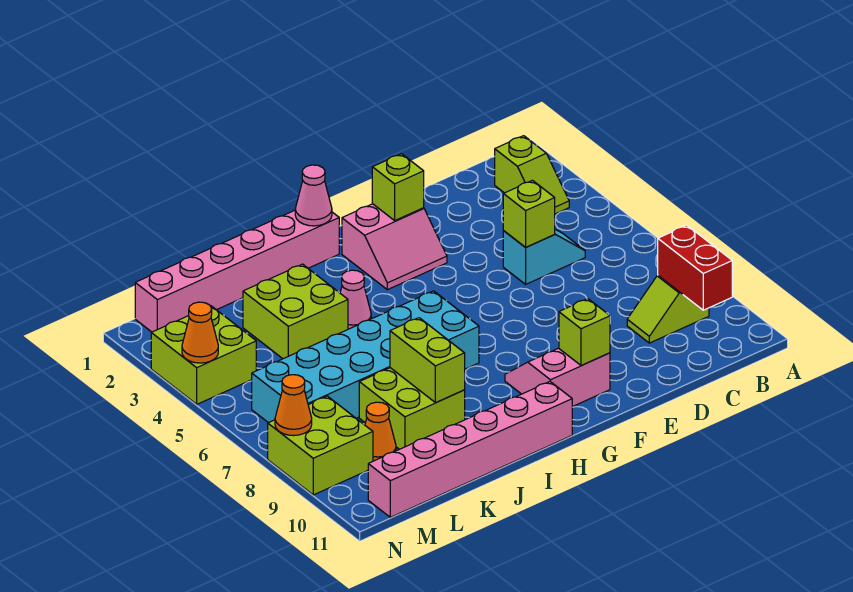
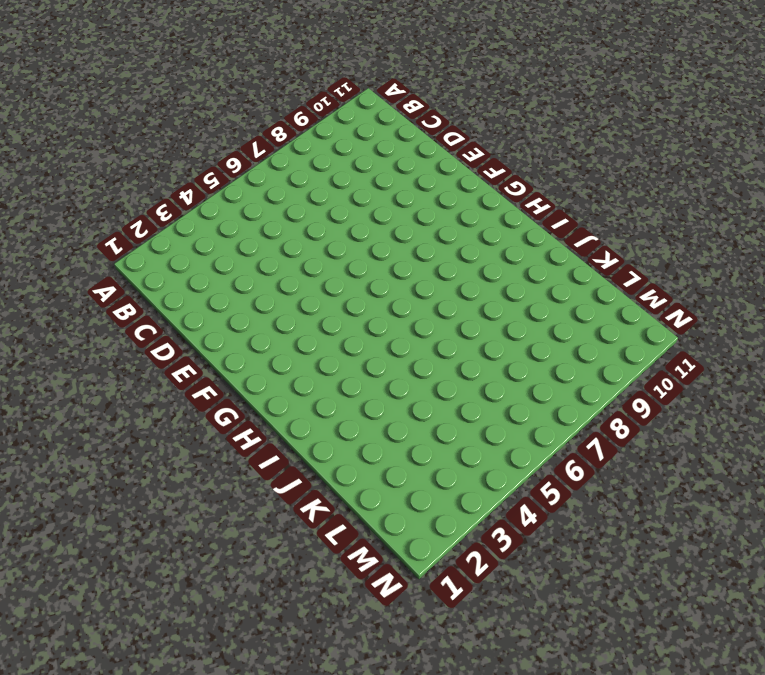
none -> lime 1x2 slope [494,136,569,214]
none -> lime 1x2 slope [627,276,709,343]
none -> cyan 1x2 slope [503,229,585,284]

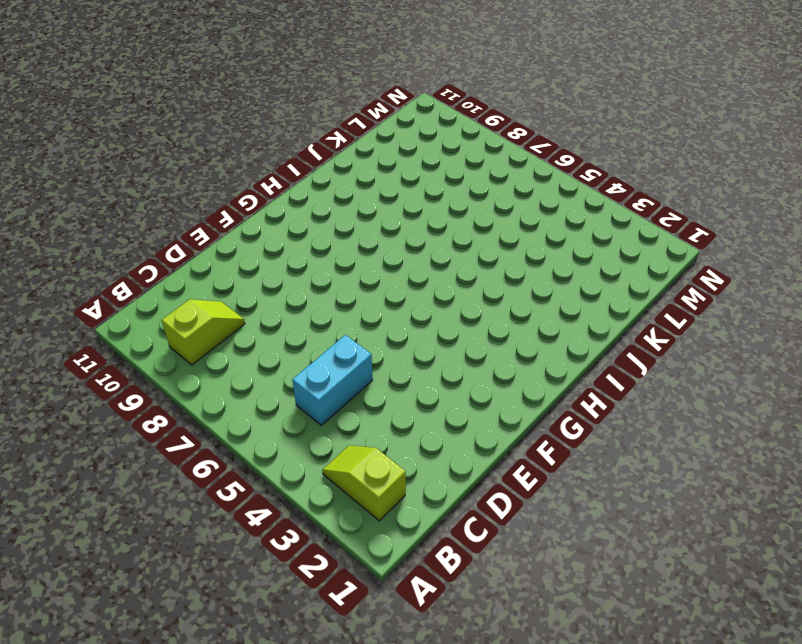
cyan 1x2 brick [292,335,373,425] -> cyan 1x2 slope [503,229,585,284]
none -> pink 2x2 slope [342,204,447,290]
none -> pink 2x2 slope [505,348,610,407]
none -> pink 1x6 brick [135,210,339,332]

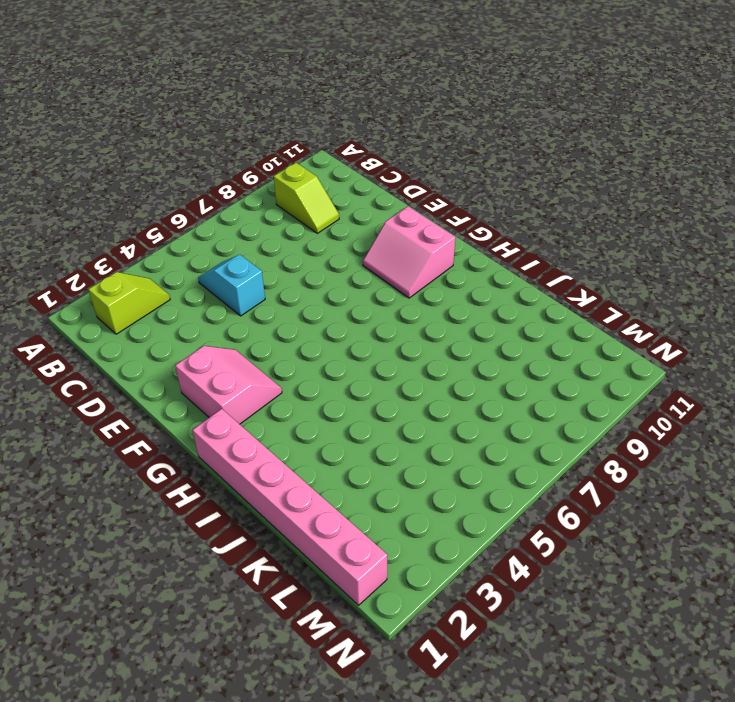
none -> cyan 2x6 brick [252,291,479,423]
none -> pink 1x6 brick [368,382,572,517]
none -> pink 1x1 cone [340,270,371,329]

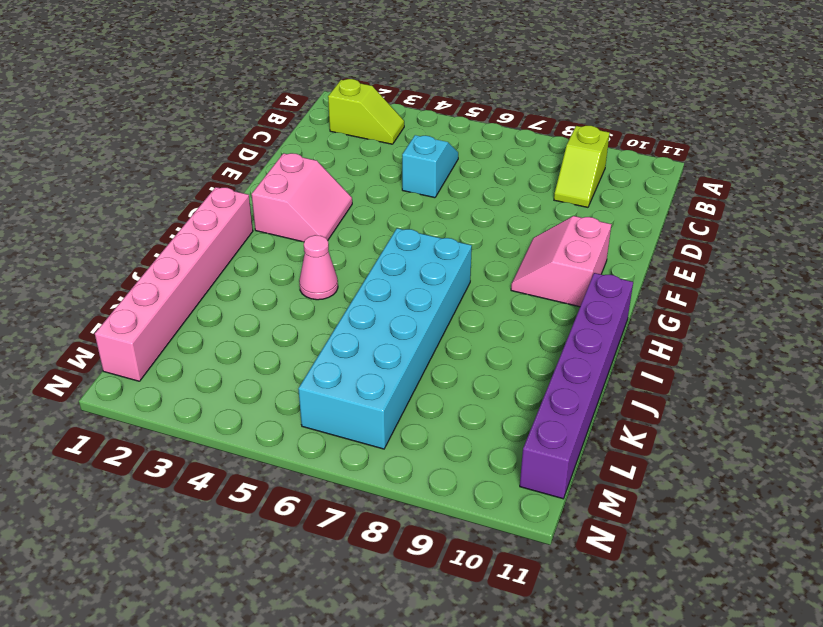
purple 1x6 brick [520,273,633,499] -> pink 1x6 brick [368,382,572,517]
none -> lime 2x2 brick [243,264,348,359]
none -> lime 2x2 brick [359,368,465,449]
none -> orange 1x1 cone [365,402,396,461]

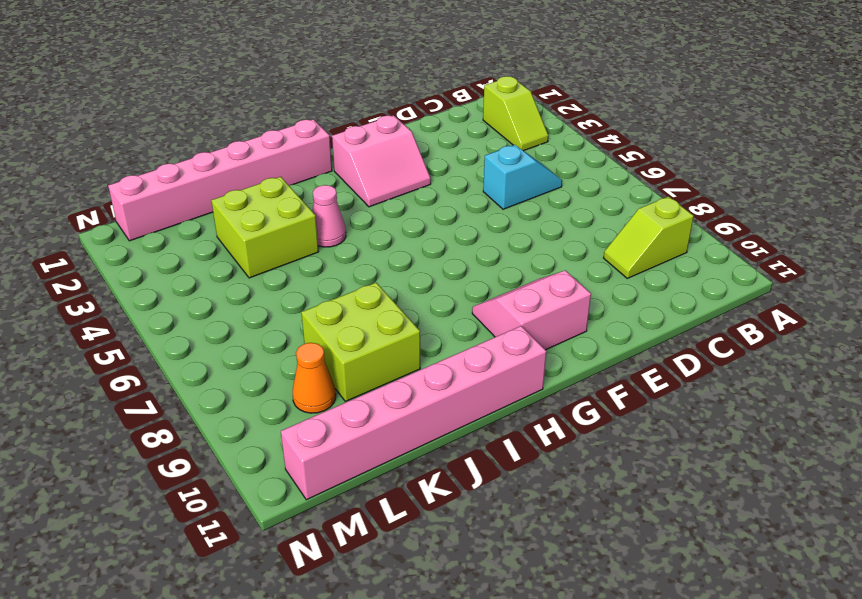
none -> cyan 2x6 brick [252,291,479,423]
none -> lime 2x2 brick [151,306,256,404]
none -> lime 2x2 brick [268,396,373,495]

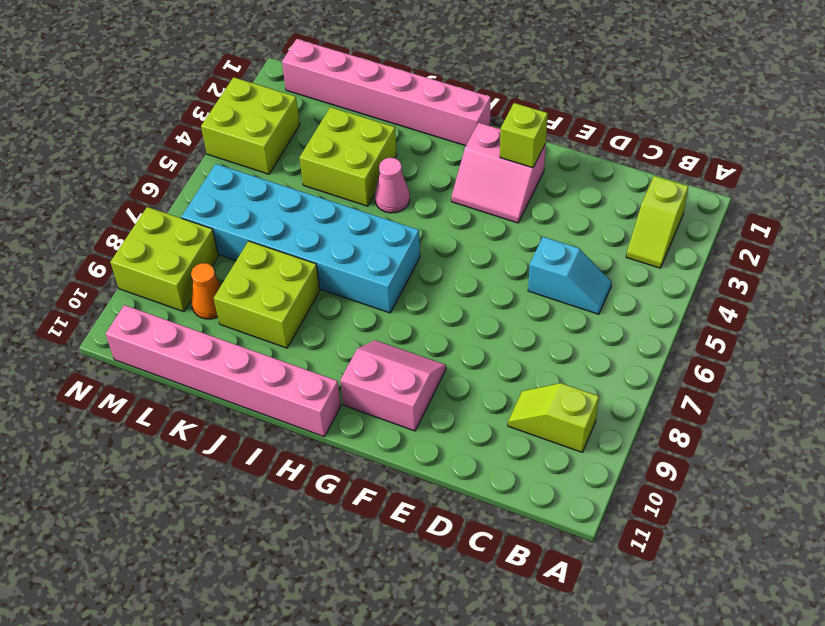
none -> red 1x2 brick [658,225,732,310]
none -> lime 1x1 brick [503,181,555,247]
none -> lime 1x1 brick [559,299,610,366]

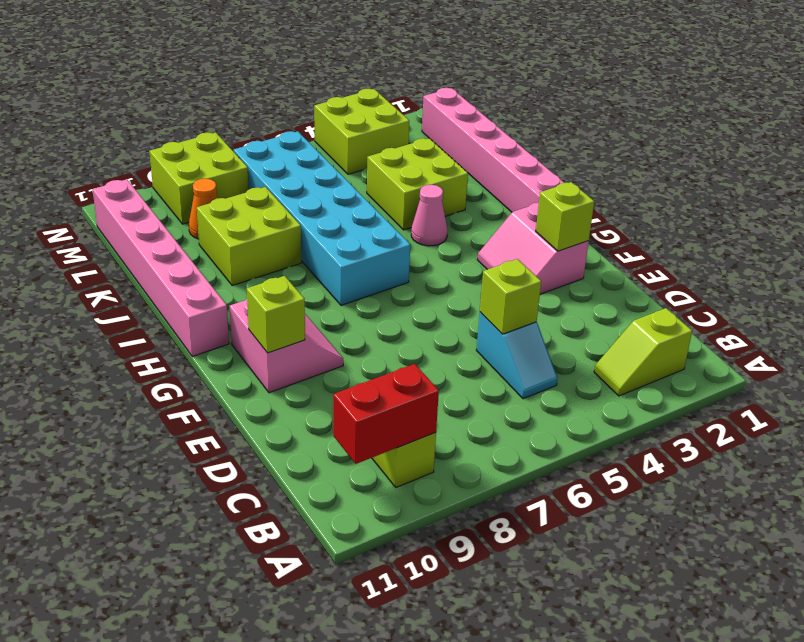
none -> pink 1x1 cone [295,165,332,226]
none -> lime 1x2 brick [390,318,465,403]
none -> orange 1x1 cone [182,302,218,363]

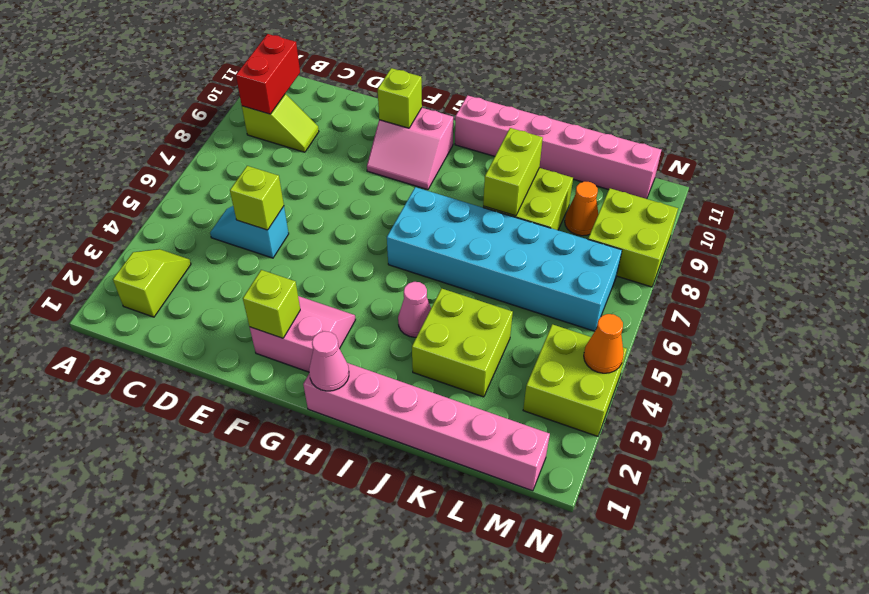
none -> orange 1x1 cone [275,375,312,436]

